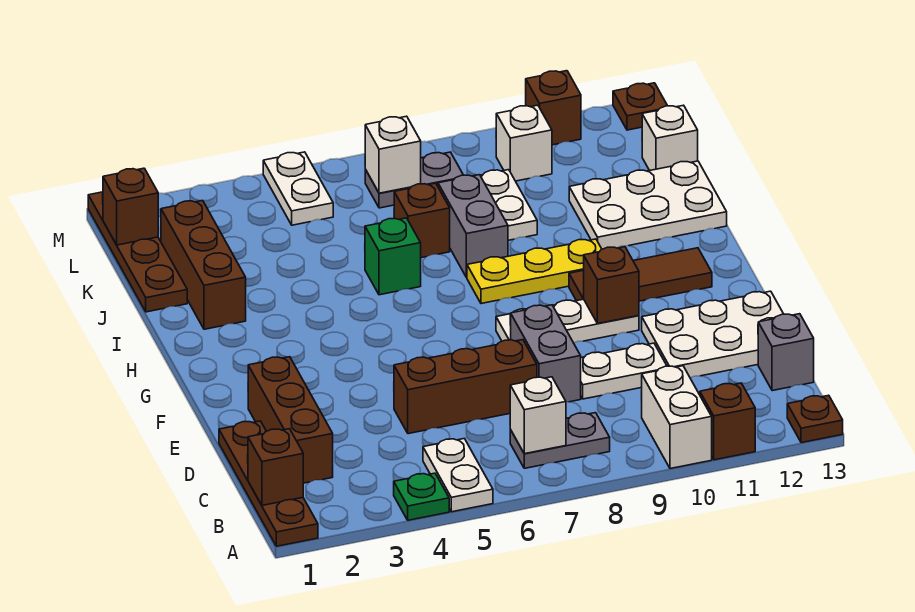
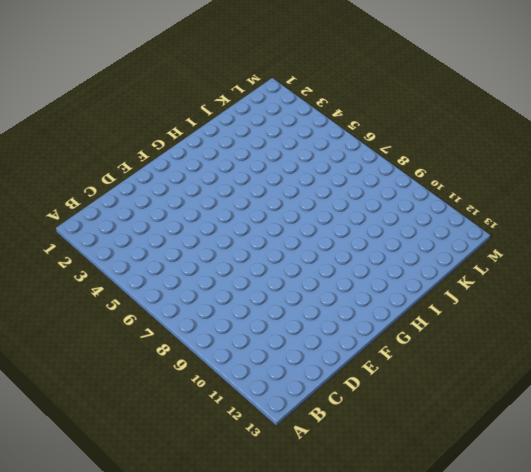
none -> brown 1x4 plate [219,421,318,546]
none -> green 1x1 plate [394,473,449,520]
none -> white 1x2 plate [423,439,493,512]
none -> white 1x2 brick [641,366,712,469]

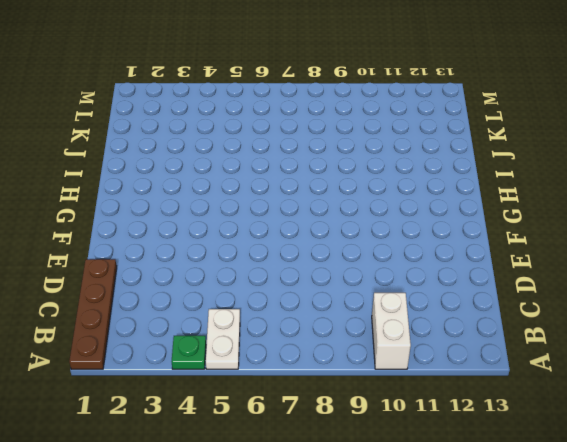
none -> brown 1x1 brick [700,383,755,460]
none -> brown 1x1 plate [787,395,843,443]
none -> grey 1x2 plate [510,413,610,468]
none -> brown 1x3 brick [248,357,333,483]

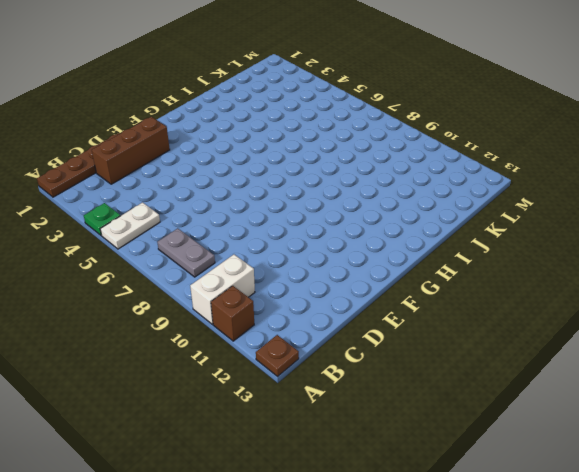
none -> grey 1x1 brick [758,314,814,391]
none -> brown 1x3 brick [394,340,537,434]
none -> grey 1x2 brick [510,305,581,402]
none -> white 1x2 plate [581,343,667,399]

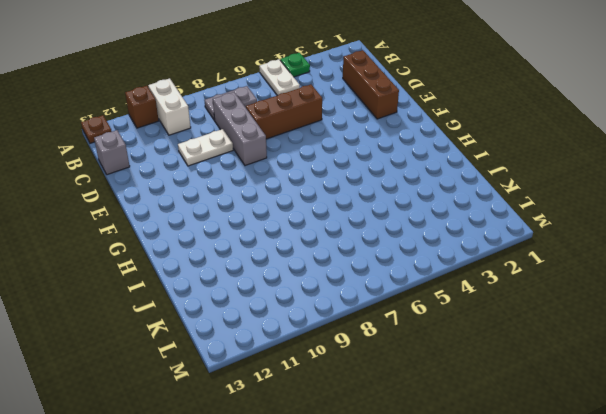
grey 1x3 brick [213,92,267,166] -> grey 1x2 brick [510,305,581,402]
none -> brown 1x4 plate [219,421,318,546]
none -> white 2x3 plate [642,291,783,378]
none -> white 1x3 plate [496,299,639,343]
none -> brown 1x3 tile [569,248,712,301]

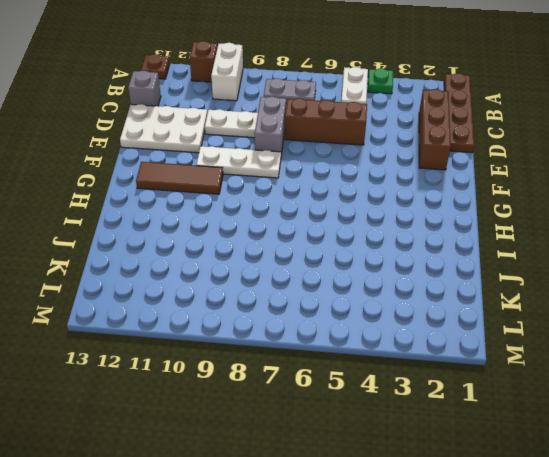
none -> yellow 1x3 plate [467,239,602,304]
none -> brown 1x3 brick [161,201,246,329]
none -> green 1x1 brick [365,218,421,295]
none -> grey 1x2 brick [438,175,508,278]

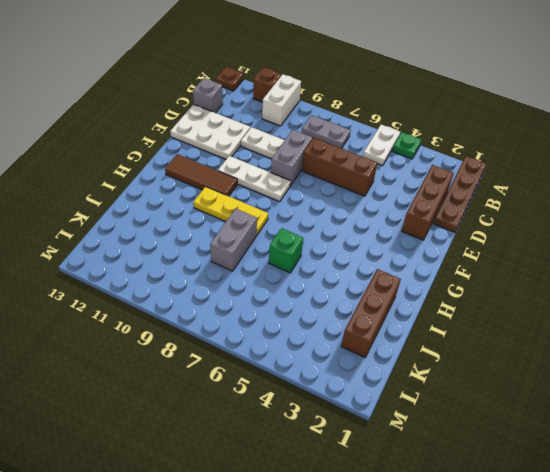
none -> white 2x3 plate [569,161,727,249]
none -> brown 1x4 plate [88,192,187,312]
none -> brown 1x1 brick [394,183,450,258]
none -> white 1x2 plate [480,170,537,240]

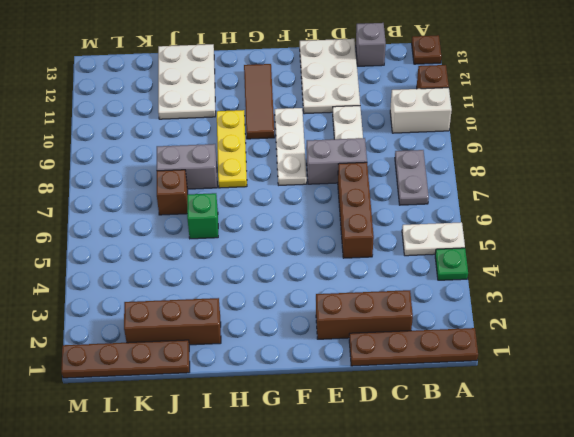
none -> white 1x2 plate [480,170,537,240]
none -> white 1x1 brick [642,105,698,171]
none -> white 1x2 plate [263,152,333,225]
none -> grey 1x2 plate [365,152,463,208]

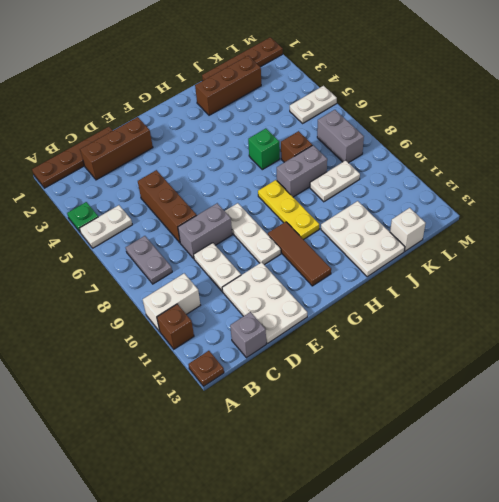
grey 1x2 brick [317,110,364,163] -> grey 1x2 plate [365,152,463,208]
none -> white 1x1 brick [496,105,552,181]
none -> brown 1x1 brick [526,71,581,145]
none -> brown 1x1 plate [613,83,667,130]
none -> brown 1x1 brick [248,429,303,505]

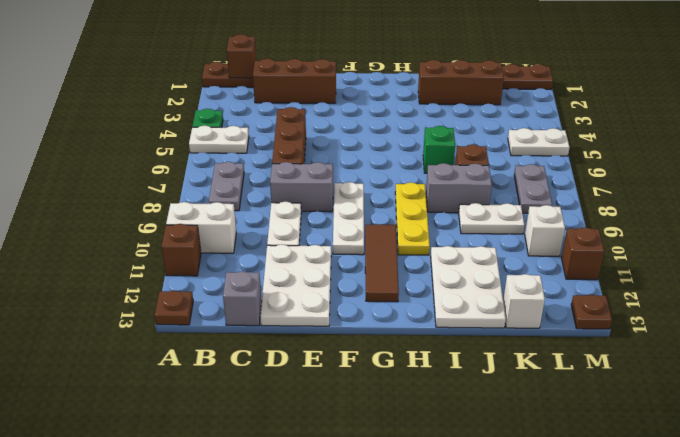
none -> white 1x1 brick [510,377,566,454]
none -> brown 1x1 brick [584,247,639,324]
none -> brown 1x1 brick [103,168,158,245]
none -> white 1x1 brick [365,116,421,193]

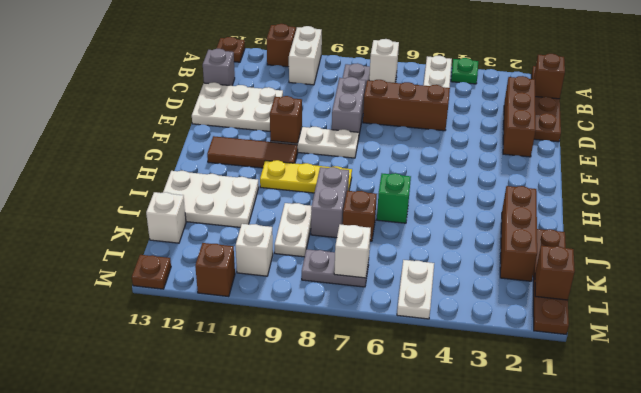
none -> white 1x2 plate [581,343,667,399]

